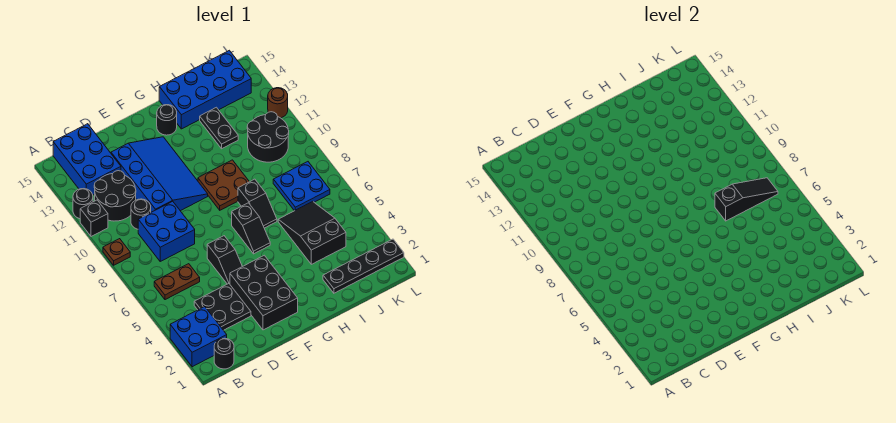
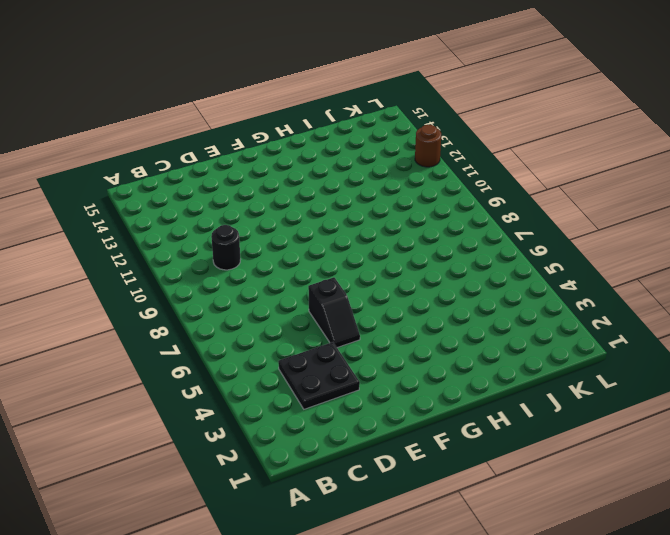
none -> blue 2x2 brick [170,307,227,367]
none -> brown 1x1 plate [103,239,130,265]
none -> black 1x1 brick [80,200,108,237]

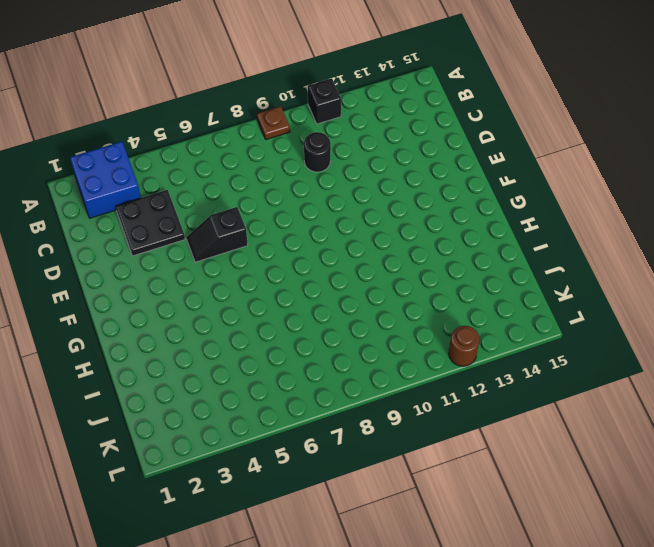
none -> black 1x1 round brick [73,189,93,219]
none -> black 1x1 round brick [214,338,234,369]
none -> brown 1x2 plate [154,264,200,300]

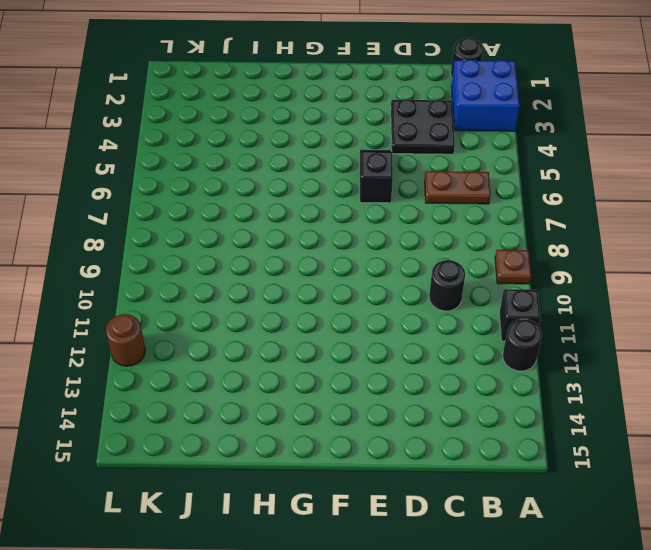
none -> black 2x2 round brick [94,171,136,221]
none -> blue 2x3 brick [53,124,121,195]
none -> blue 2x2 brick [138,201,195,261]

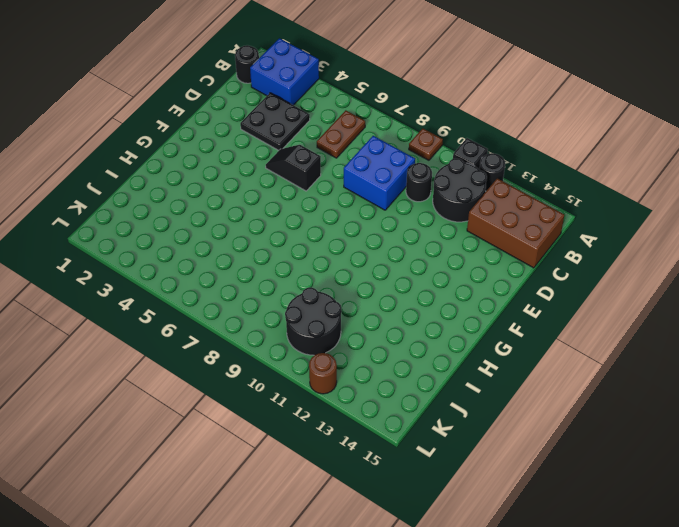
brown 2x3 brick [467,178,564,268] -> blue 2x3 brick [53,124,121,195]
none -> blue 3x4 slope [111,137,208,212]
none -> black 2x3 brick [230,255,298,330]
none -> black 1x2 slope [232,203,270,254]

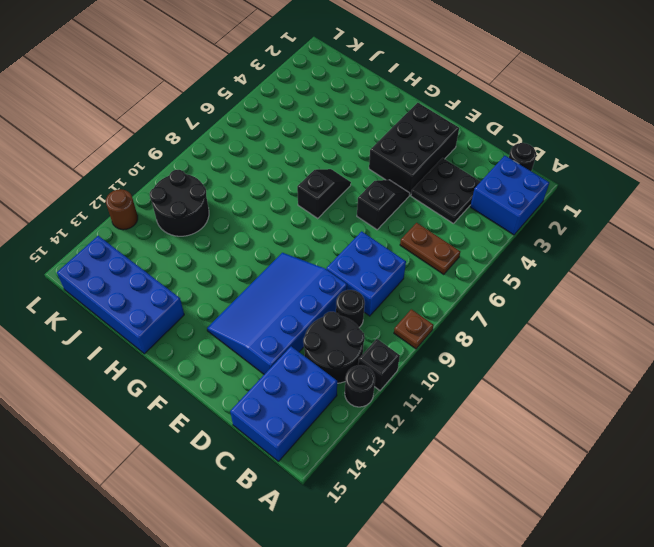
none -> brown 2x2 plate [198,160,249,210]
none -> black 1x1 round brick [157,105,177,135]
none -> black 1x2 slope [238,179,277,228]

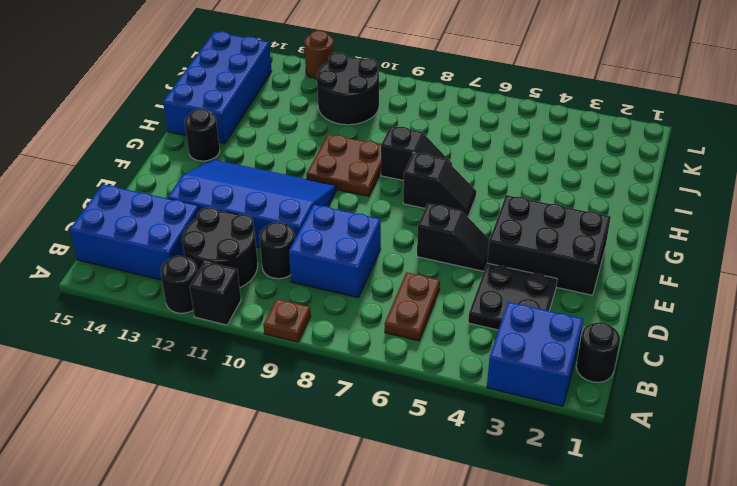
none -> black 1x4 plate [323,239,404,293]
none -> black 2x3 slope [278,202,346,264]
none -> black 1x2 plate [200,107,238,149]

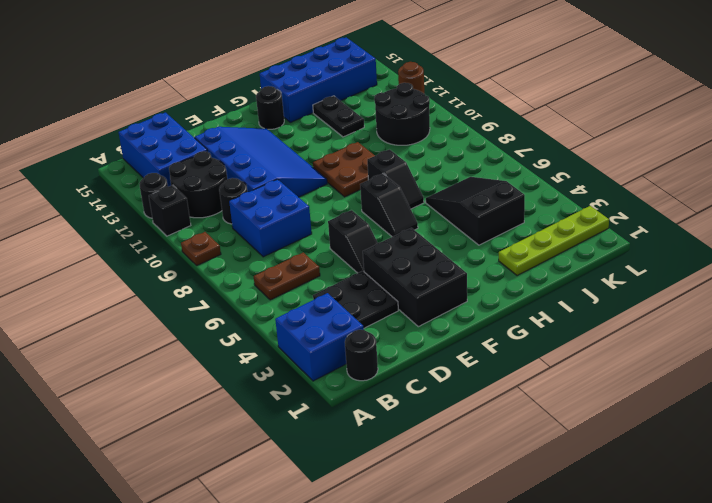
lime 1x4 plate [499,206,609,276] -> black 1x4 plate [323,239,404,293]
none -> blue 2x2 plate [273,162,330,211]
none -> black 1x3 slope [715,178,778,221]

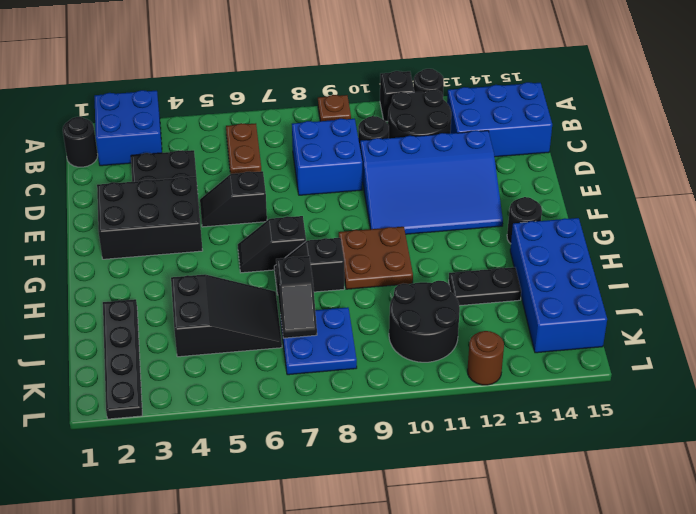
black 1x2 slope [276,256,317,338] -> black 1x3 slope [715,178,778,221]

